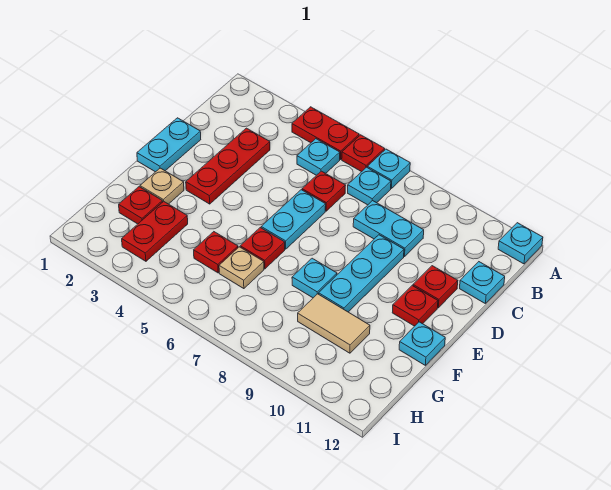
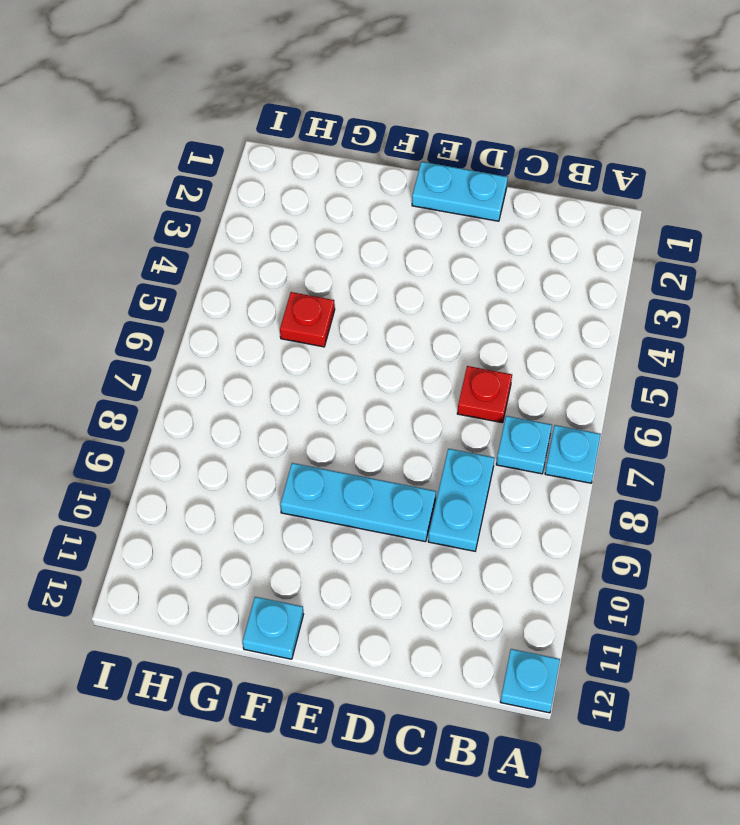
none -> red 1x2 plate [292,107,359,160]
none -> red 1x1 plate [342,135,385,172]
none -> cyan 1x1 plate [297,139,340,175]

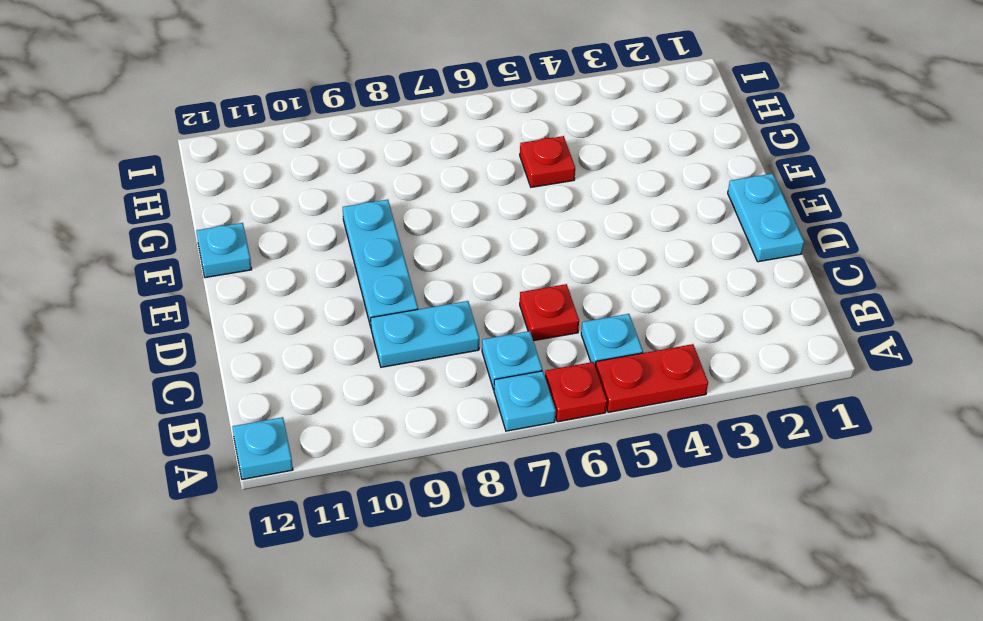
none -> red 1x3 plate [186,128,270,204]
none -> cyan 1x1 plate [460,262,505,303]
none -> cyan 1x2 plate [261,190,326,249]

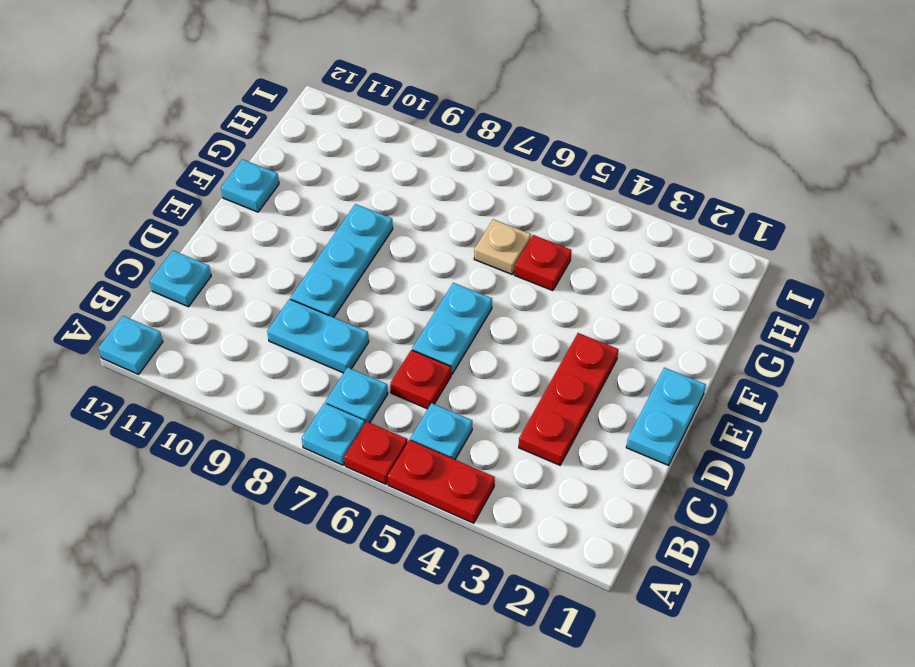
none -> red 1x1 plate [413,266,458,308]
none -> red 1x1 plate [392,286,438,326]
none -> tan 1x1 plate [140,168,184,204]

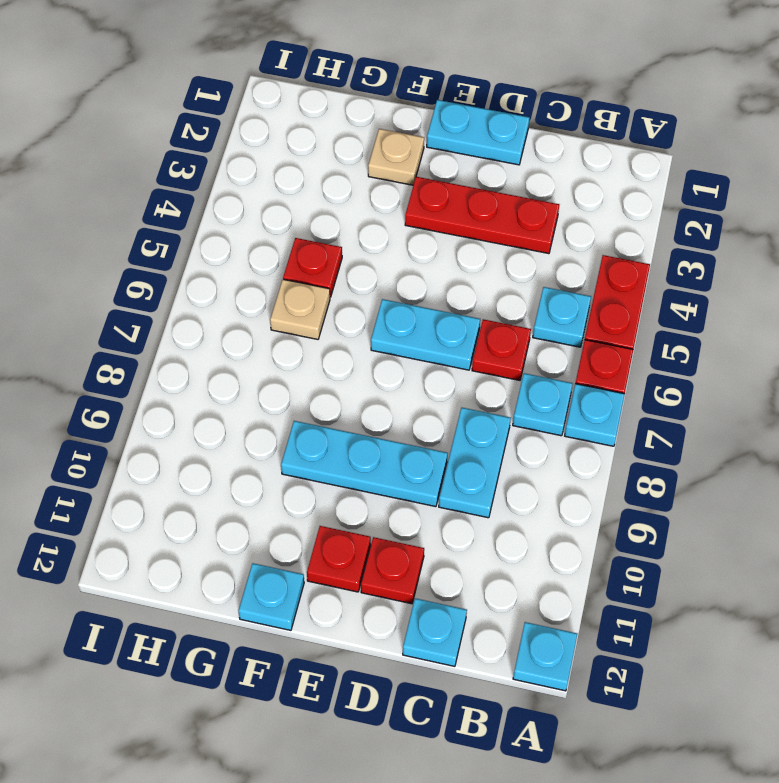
none -> red 1x1 plate [240,228,285,269]
none -> cyan 1x1 plate [292,258,337,298]
none -> red 1x1 plate [119,187,163,224]

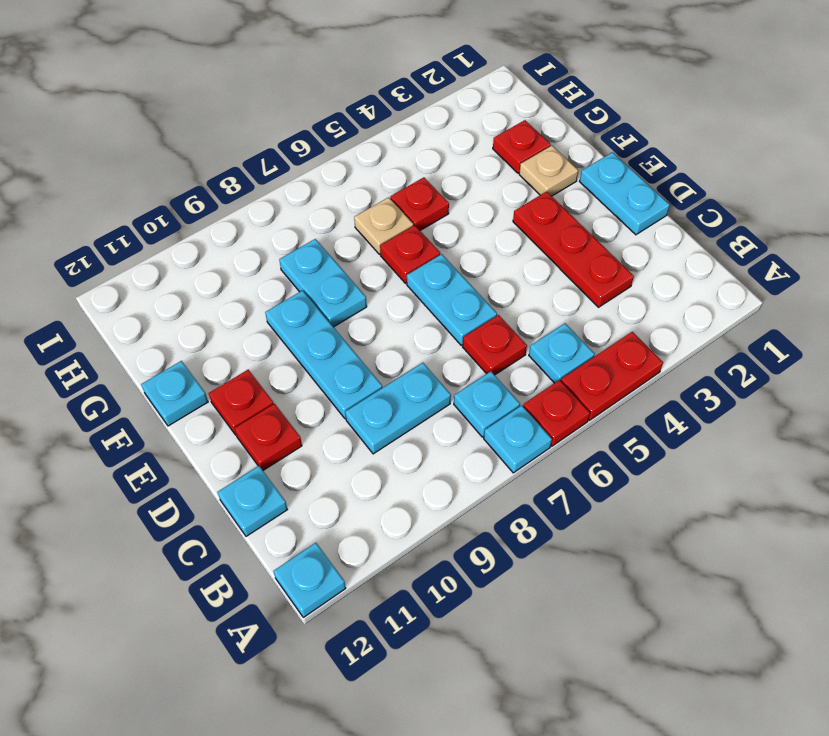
cyan 1x2 plate [279,239,367,327] -> cyan 1x1 plate [292,258,337,298]
none -> red 1x2 plate [122,201,188,261]
none -> tan 1x2 tile [298,294,370,353]

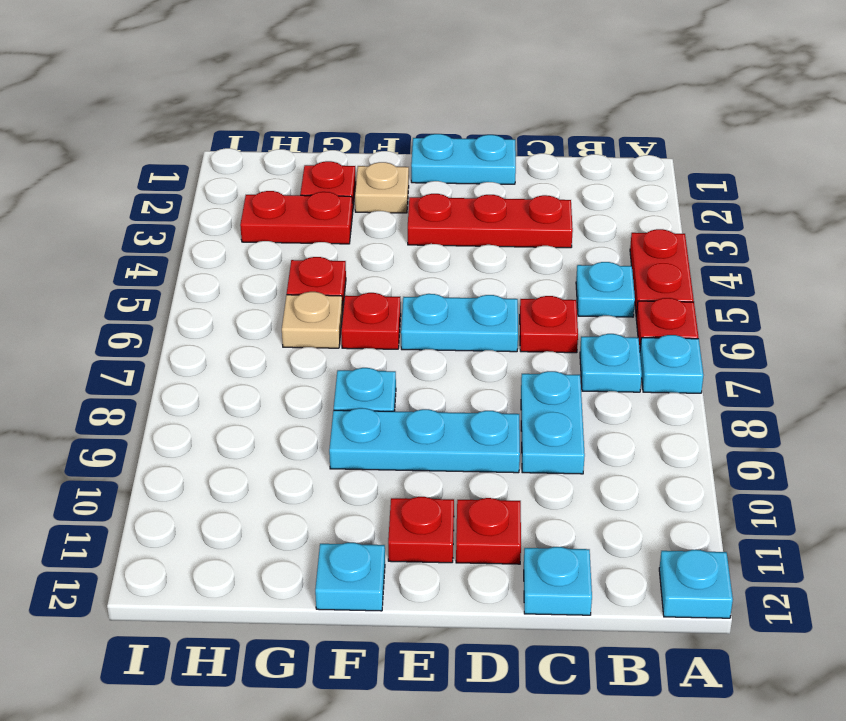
none -> tan 1x2 tile [298,294,370,353]

